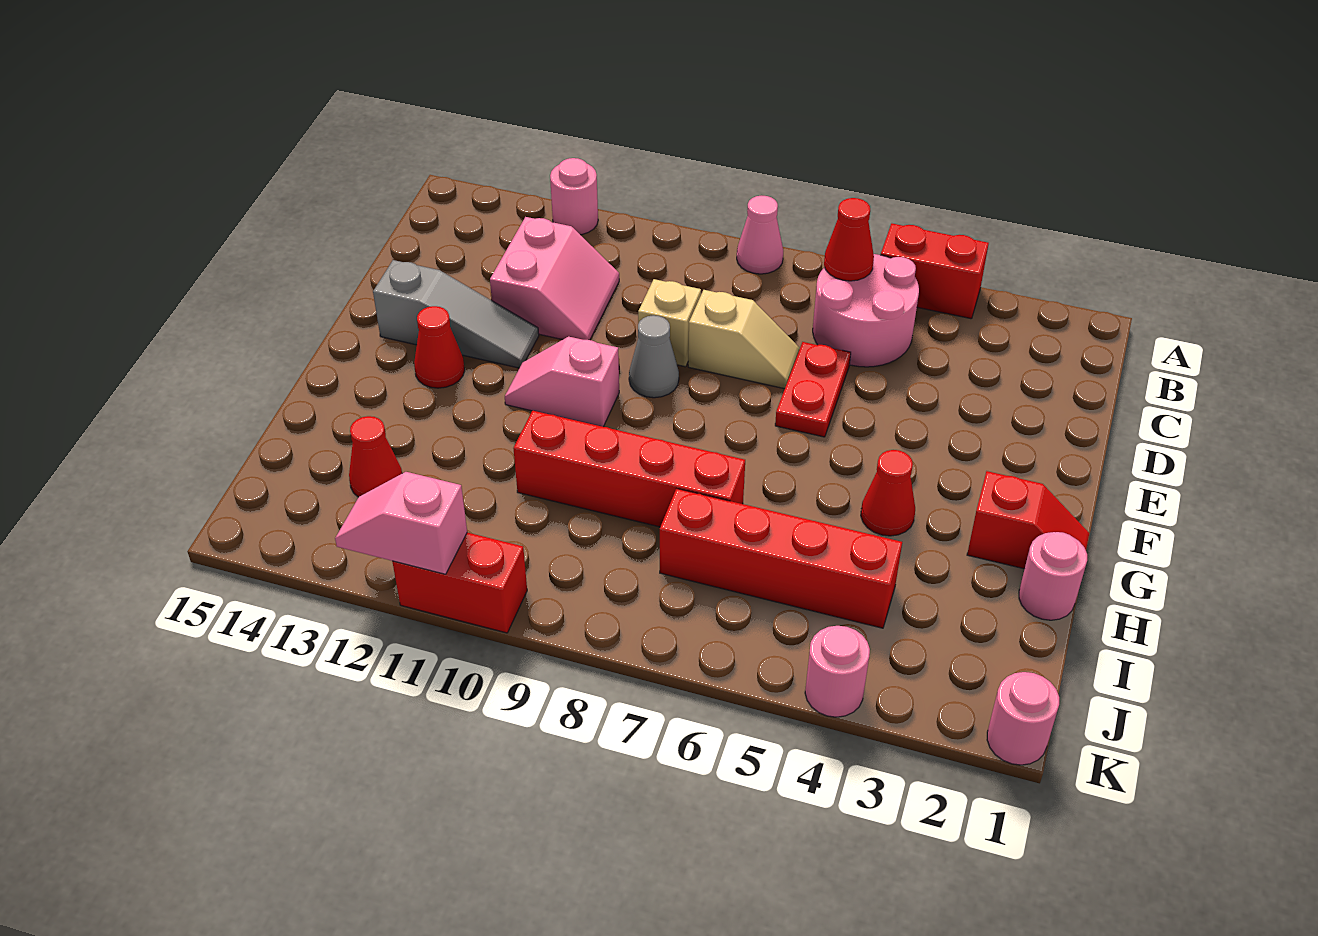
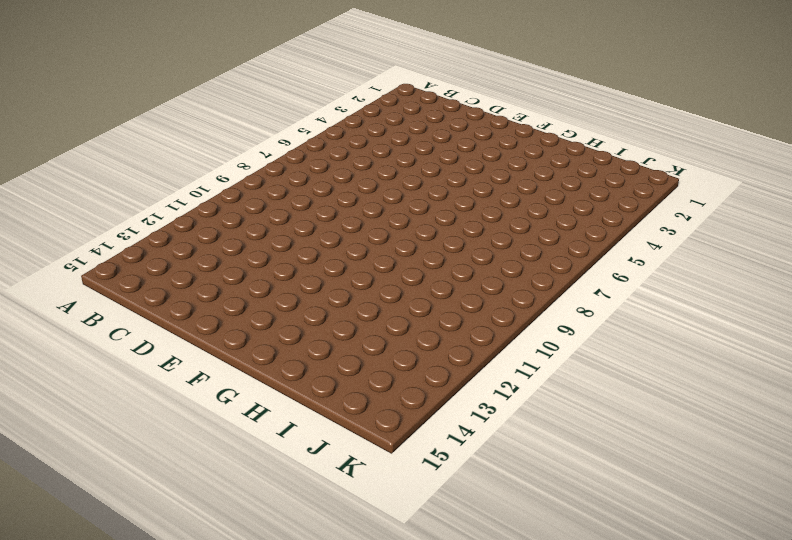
none -> red 1x2 brick [881,224,989,319]
none -> pink 1x1 cone [737,196,783,274]
none -> pink 1x1 round brick [550,158,598,235]

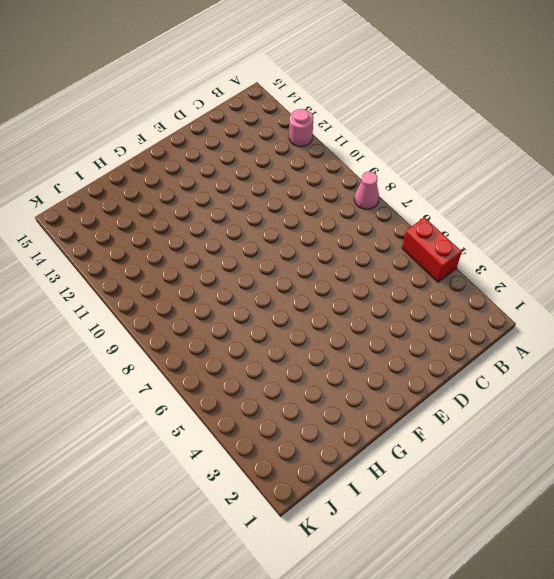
none -> pink 2x2 round brick [813,254,919,367]
none -> pink 2x2 slope [490,217,619,340]
none -> red 1x2 plate [775,342,851,437]

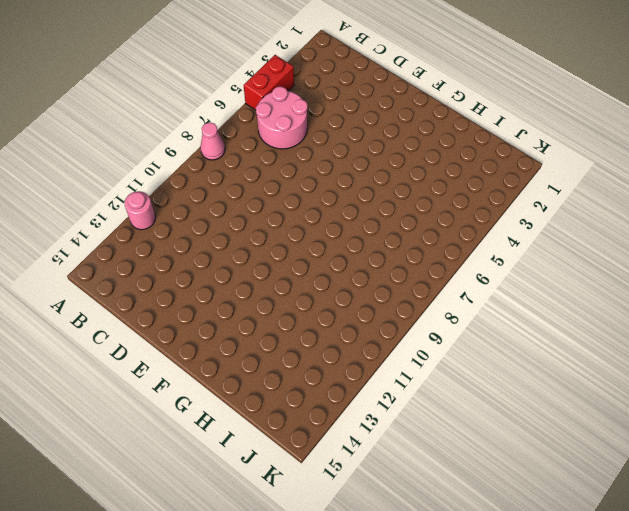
none -> pink 2x2 slope [490,217,619,340]
none -> red 1x2 plate [775,342,851,437]
none -> tan 1x2 slope [688,290,799,389]

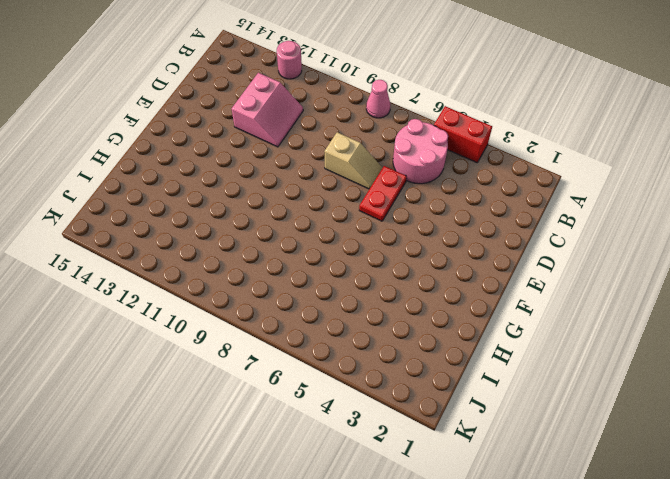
none -> tan 1x1 brick [638,279,701,367]
none -> grey 1x1 cone [629,315,679,398]
none -> grey 1x3 slope [373,260,539,368]

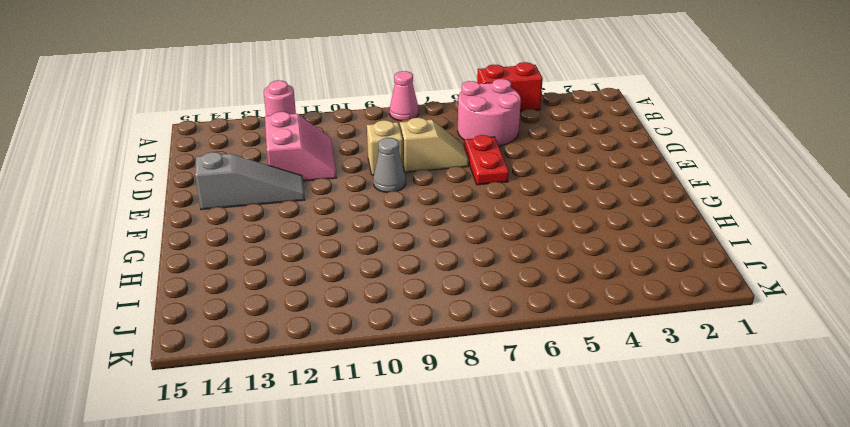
none -> pink 1x2 slope [505,337,619,427]
none -> red 1x1 cone [414,306,465,388]
none -> red 1x2 slope [967,471,1089,569]

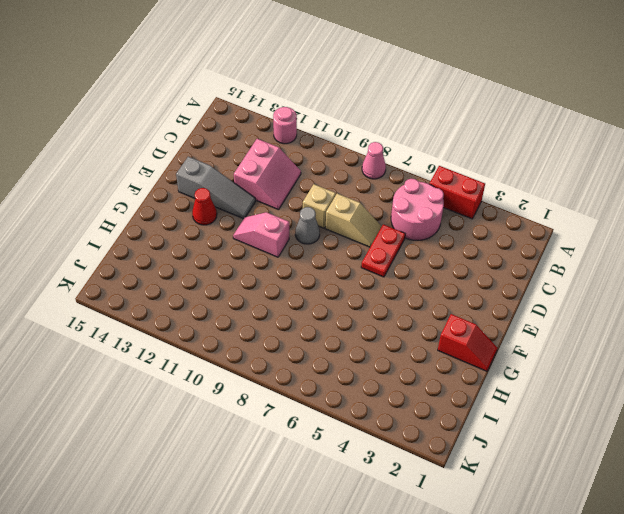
none -> red 1x1 cone [861,450,915,536]
none -> pink 1x1 round brick [1019,532,1087,620]
none -> red 1x4 brick [513,411,745,527]

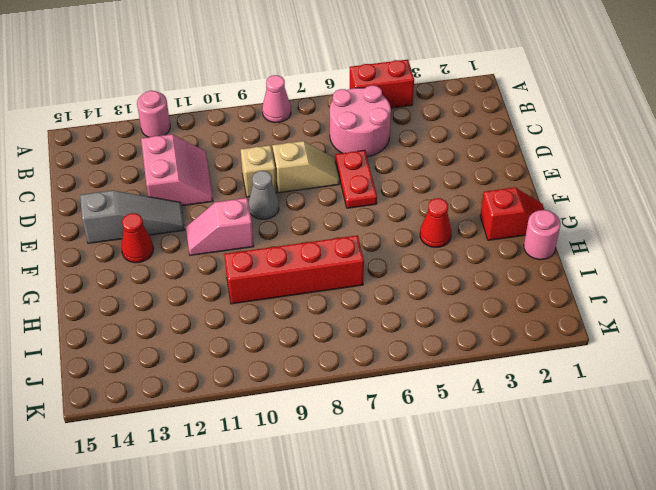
none -> red 1x4 brick [660,489,902,628]
none -> red 1x1 cone [349,416,402,497]
none -> pink 1x1 round brick [987,672,1059,765]

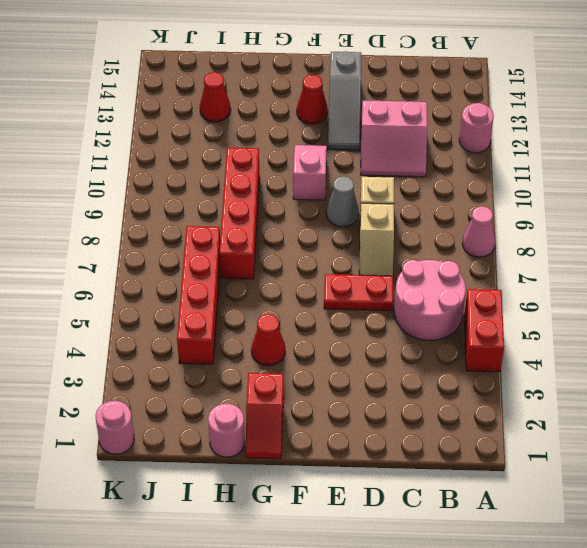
none -> pink 1x1 round brick [805,626,870,717]
none -> red 1x2 brick [392,533,527,633]
none -> red 1x1 cone [824,198,874,281]

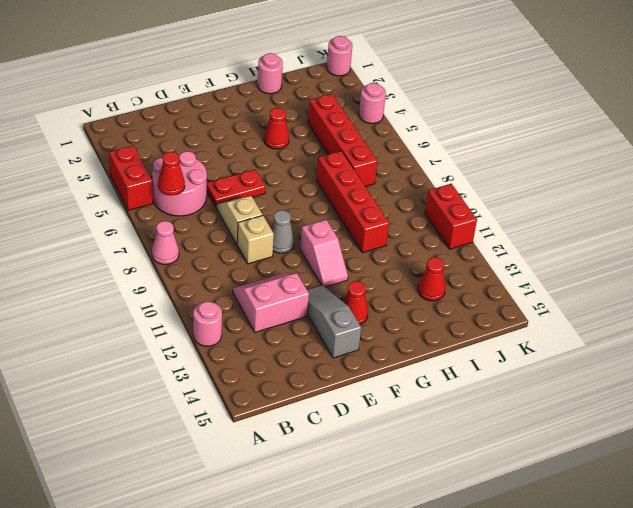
none -> red 1x2 slope [967,471,1089,569]
none -> pink 1x2 slope [335,472,467,574]

